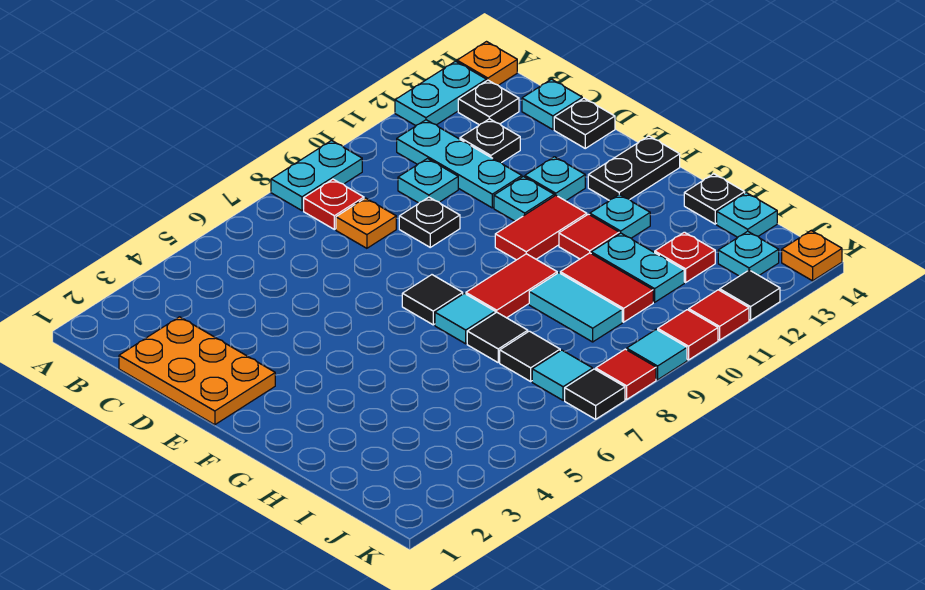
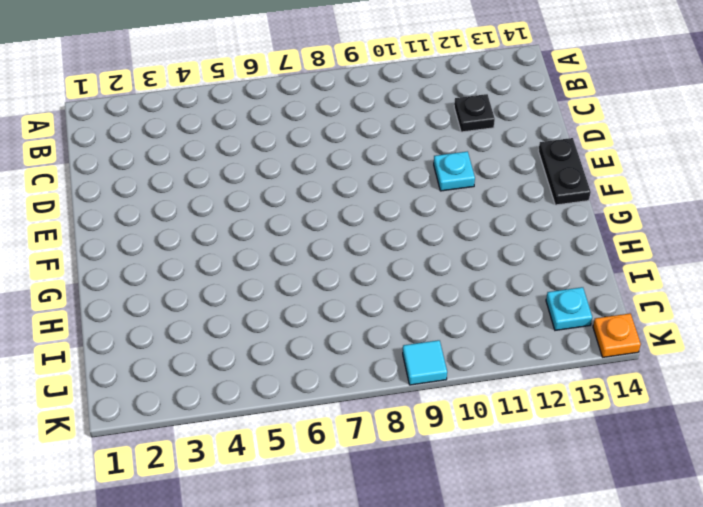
black 1x2 plate [539,138,591,205] -> black 1x2 plate turned to [588,136,680,200]
none -> cyan 1x2 plate [271,141,362,211]
none -> cyan 1x2 plate [395,61,486,126]
none -> orange 1x1 plate [457,42,517,85]
none -> red 1x1 plate [304,179,364,229]

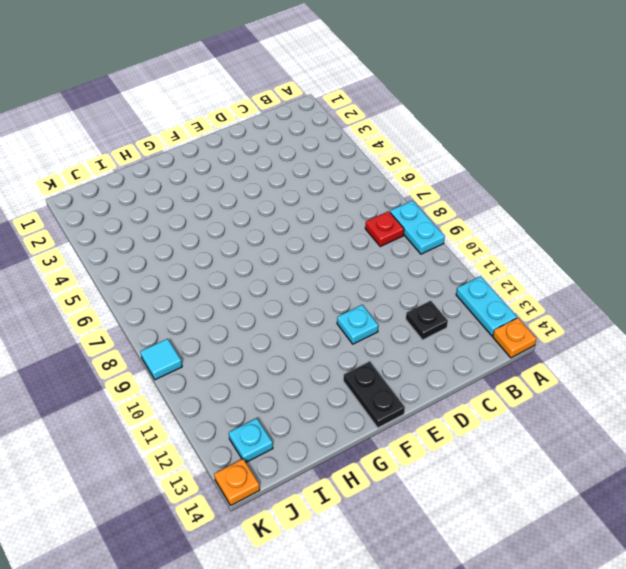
none -> cyan 1x3 plate [397,120,522,208]
none -> black 1x1 plate [458,80,519,125]
none -> orange 2x3 plate [119,317,275,425]
none -> orange 1x1 plate [336,198,396,248]

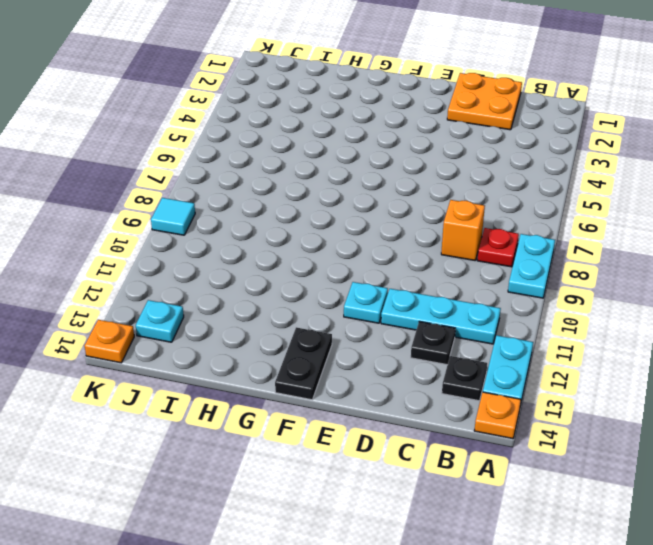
orange 2x2 plate [447,73,522,130] -> orange 2x3 plate [119,317,275,425]
orange 1x1 brick [441,200,485,260] -> orange 1x1 plate [336,198,396,248]
none -> cyan 1x1 plate [398,159,458,203]
none -> cyan 1x1 plate [522,79,582,130]
none -> black 1x1 plate [399,197,460,247]
none -> black 1x1 plate [554,98,615,148]

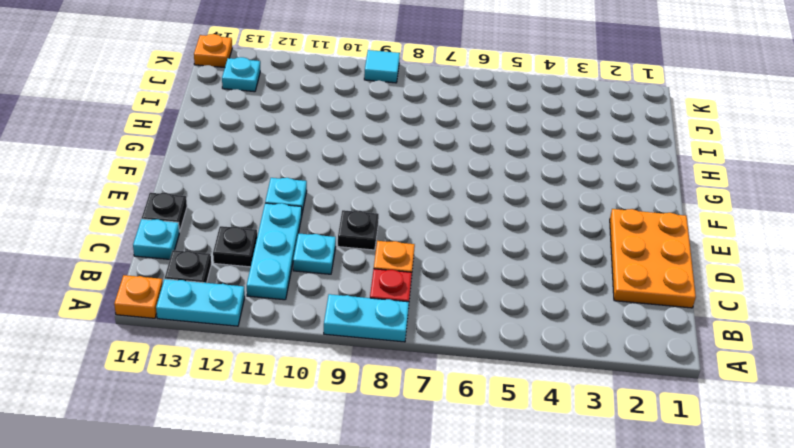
none -> cyan 1x1 plate [525,157,585,201]
none -> black 1x1 tile [402,275,463,325]
none -> red 1x2 tile [495,195,587,260]
none -> black 1x2 plate [588,136,680,200]

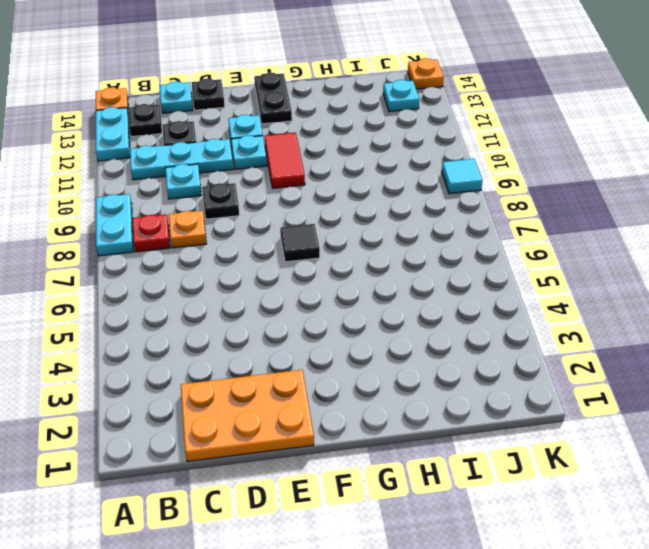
none -> cyan 1x1 tile [435,293,495,344]
none -> red 1x2 tile [466,254,557,318]
none -> red 1x1 tile [559,214,619,259]
none -> cyan 1x1 plate [590,194,650,238]

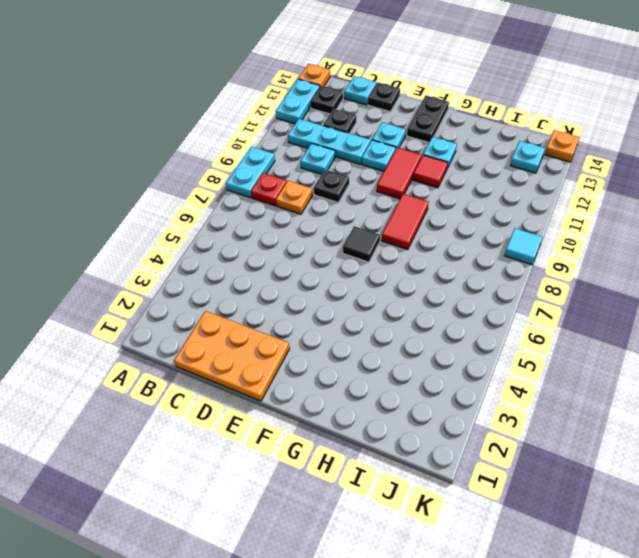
none -> cyan 1x1 tile [435,293,495,344]
none -> black 1x1 tile [467,312,528,362]
none -> cyan 1x2 tile [529,273,622,342]
none -> red 1x2 tile [560,253,653,322]

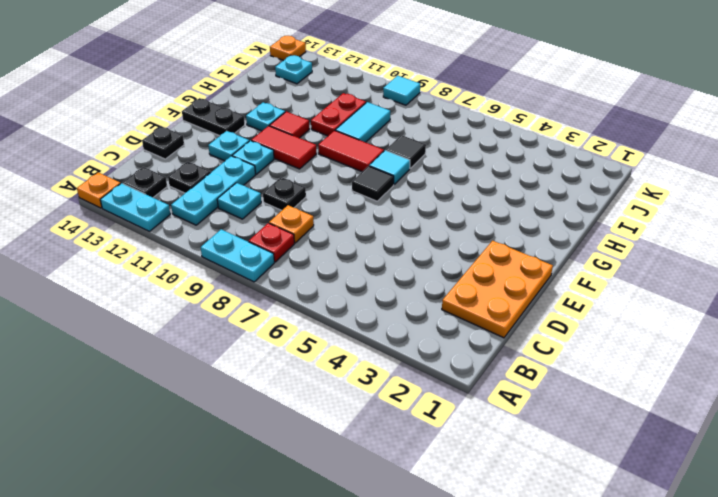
red 1x2 plate [311,93,366,136] -> red 1x2 tile [560,253,653,322]
none -> cyan 1x1 plate [522,79,582,130]
none -> cyan 1x2 plate [591,233,684,302]
none -> black 1x1 plate [684,174,745,224]
none -> black 1x1 tile [500,331,560,381]

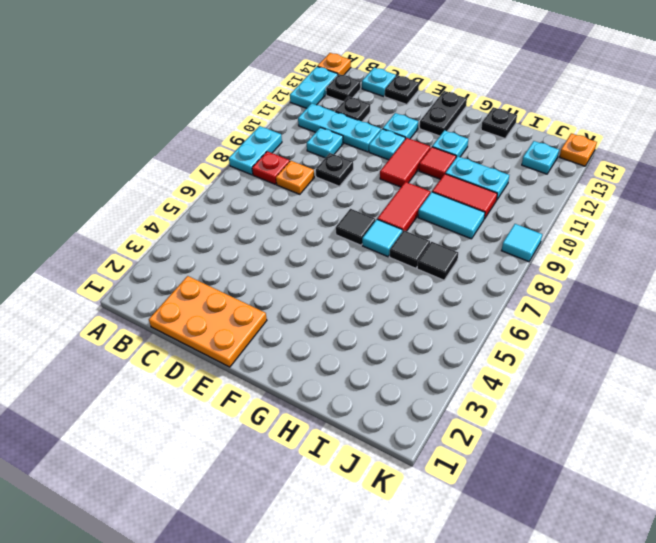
none -> red 1x1 plate [655,232,715,282]
none -> cyan 1x1 plate [717,193,777,237]
none -> cyan 1x1 tile [532,350,593,400]
none -> black 1x1 tile [565,369,625,419]

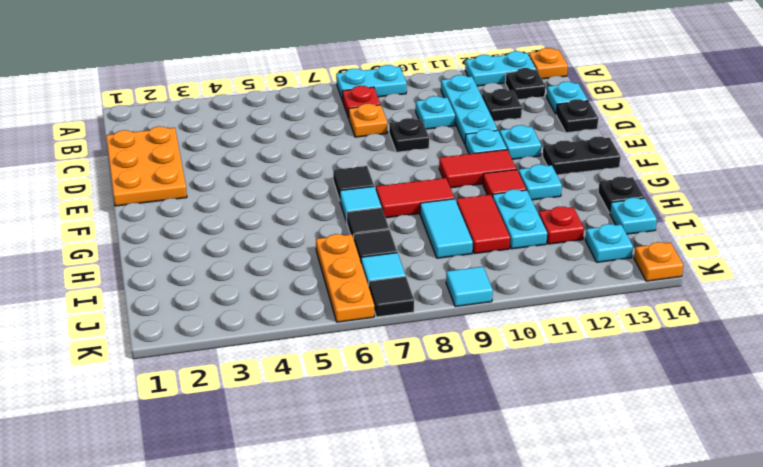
orange 1x3 plate [316,234,374,322] -> none
none -> red 1x1 tile [596,349,656,399]
none -> red 1x1 tile [658,310,718,360]
none -> red 1x1 tile [689,290,749,340]
none -> black 1x1 tile [720,270,780,320]

